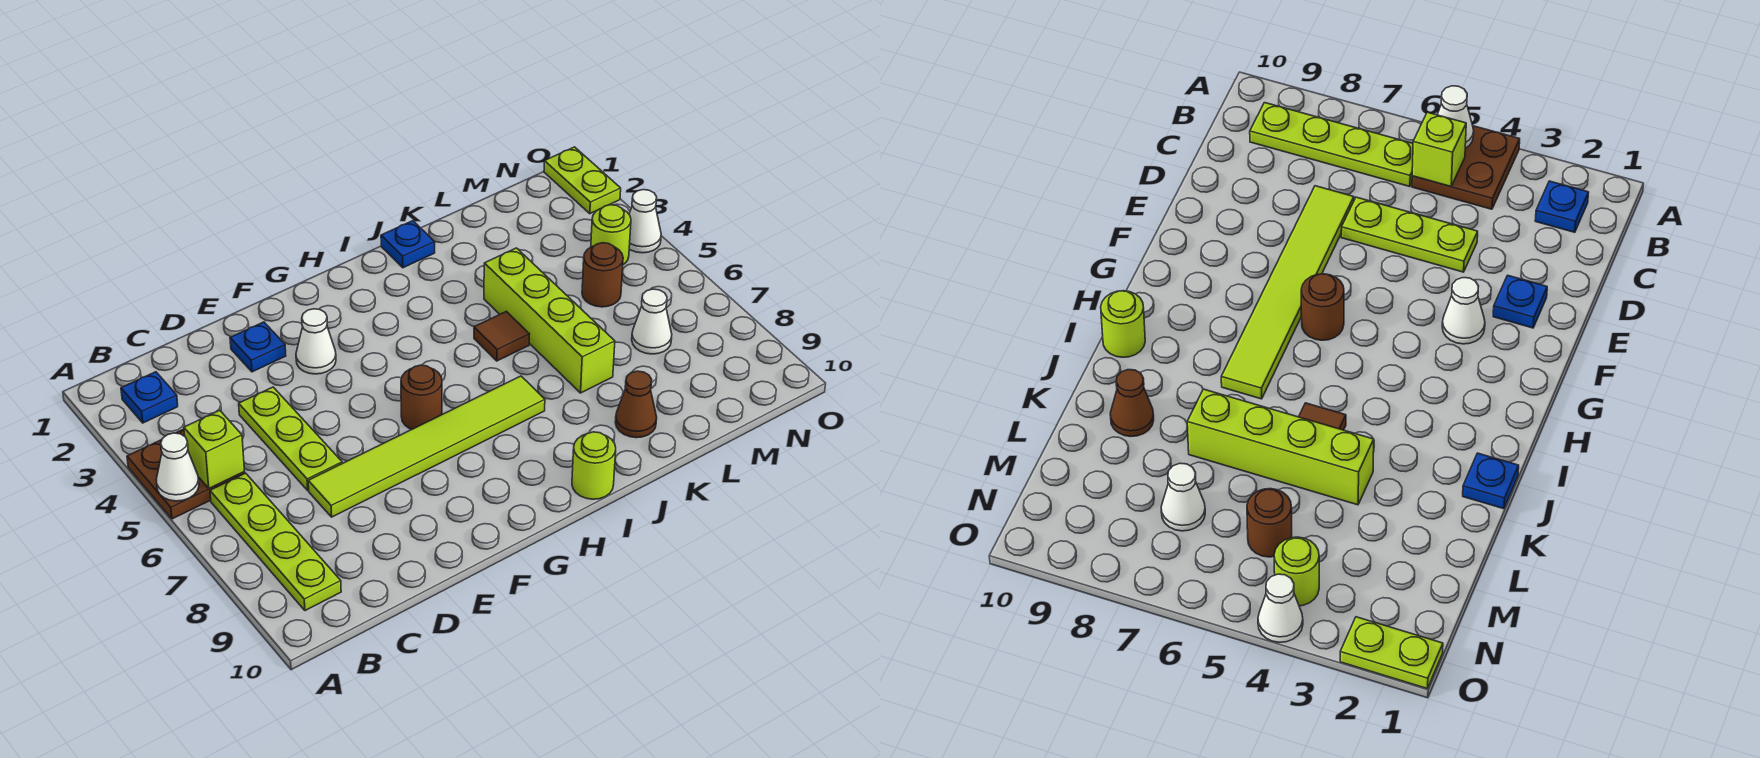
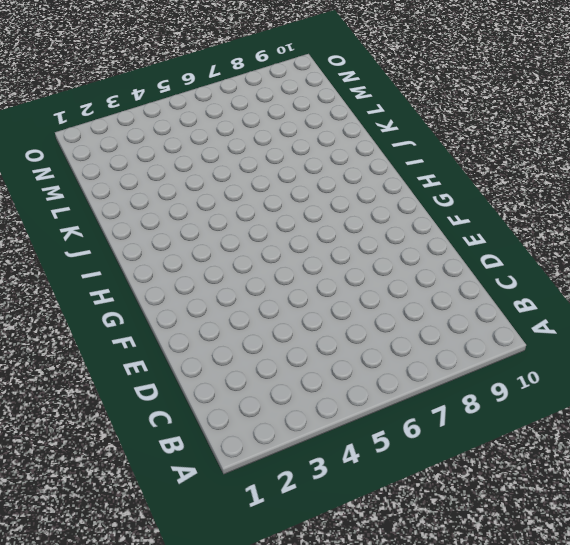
none -> brown 2x2 plate [127,429,245,519]
none -> blue 1x1 plate [121,372,178,423]
none -> lime 1x4 plate [210,473,341,611]

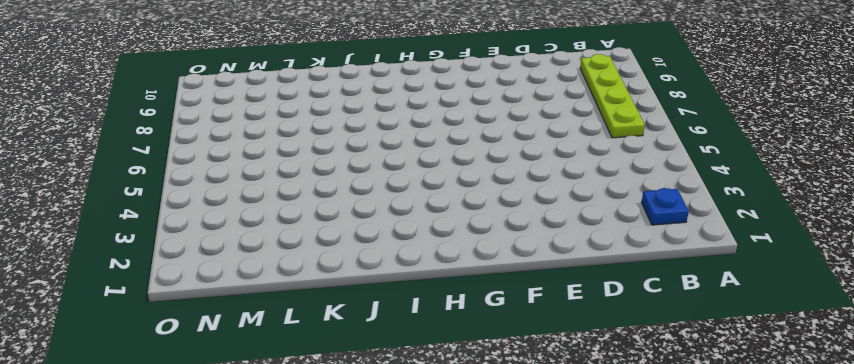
none -> brown 2x2 plate [127,429,245,519]
none -> lime 1x3 plate [239,387,342,490]
none -> lime 1x6 tile [308,376,545,517]

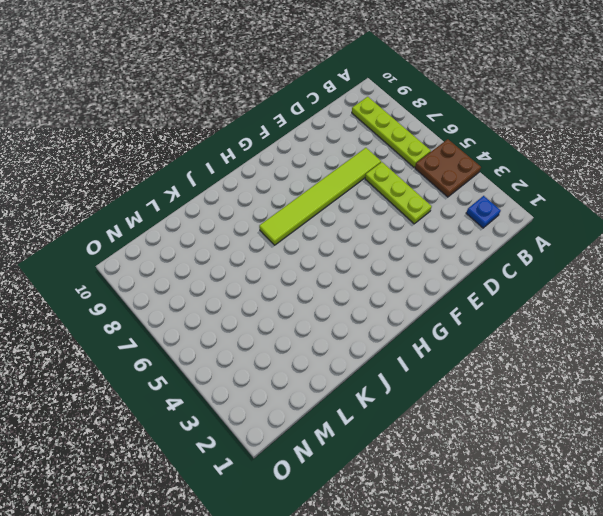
none -> blue 1x1 plate [230,322,286,372]
none -> white 1x1 cone [296,309,336,374]
none -> brown 1x1 round brick [401,365,442,429]

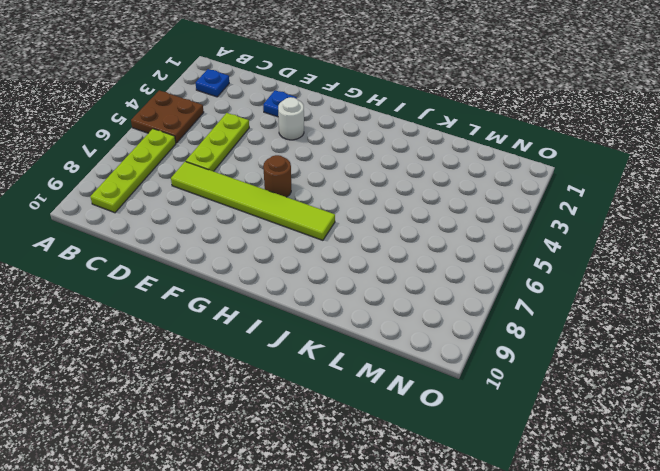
white 1x1 round brick [278,97,304,140] -> white 1x1 cone [296,309,336,374]
none -> lime 1x1 round brick [572,432,616,499]
none -> blue 1x1 plate [381,221,435,268]
none -> brown 1x1 tile [474,311,529,361]

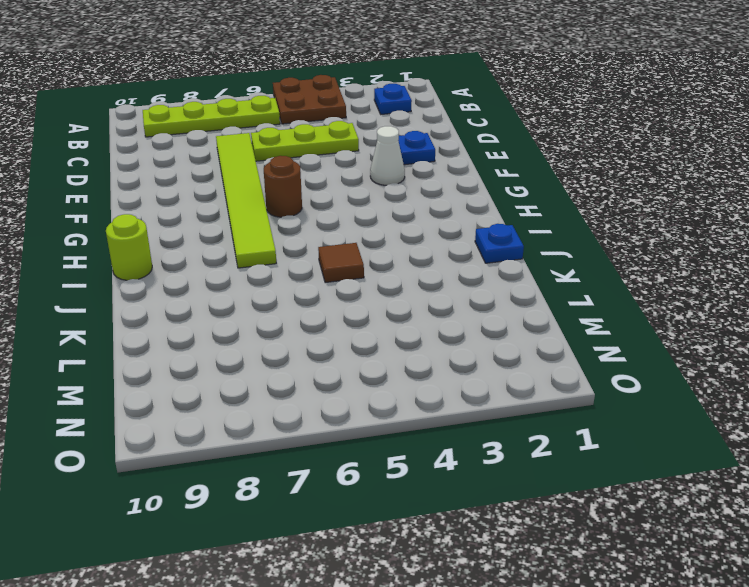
none -> lime 1x4 brick [484,248,615,393]
none -> brown 1x1 cone [615,371,657,438]
none -> brown 1x1 round brick [582,243,623,307]

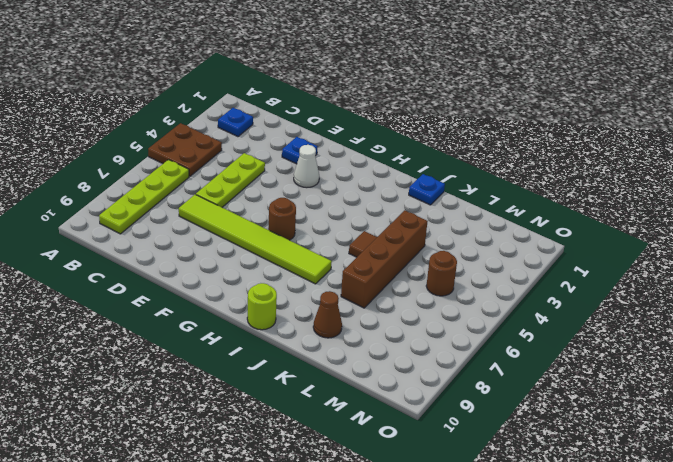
brown 1x4 brick [341,210,428,308] -> lime 1x4 brick [484,248,615,393]
none -> white 1x1 cone [632,289,672,354]
none -> lime 1x1 round brick [591,205,631,265]
none -> lime 1x2 plate [544,147,621,214]

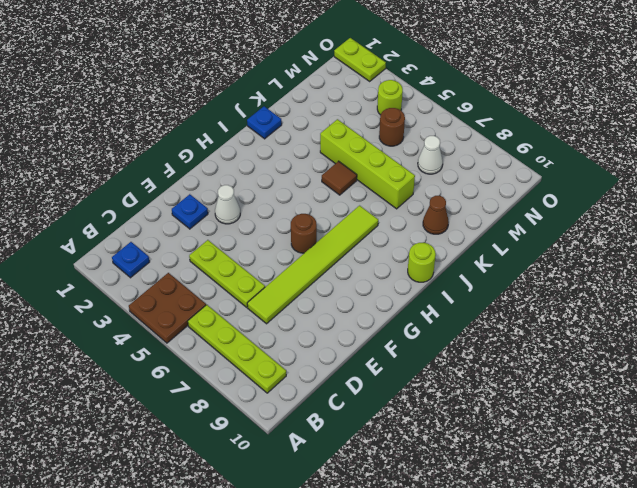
none -> white 1x1 cone [629,190,661,253]
none -> white 1x1 cone [156,433,199,501]
none -> lime 1x1 brick [184,410,244,489]

